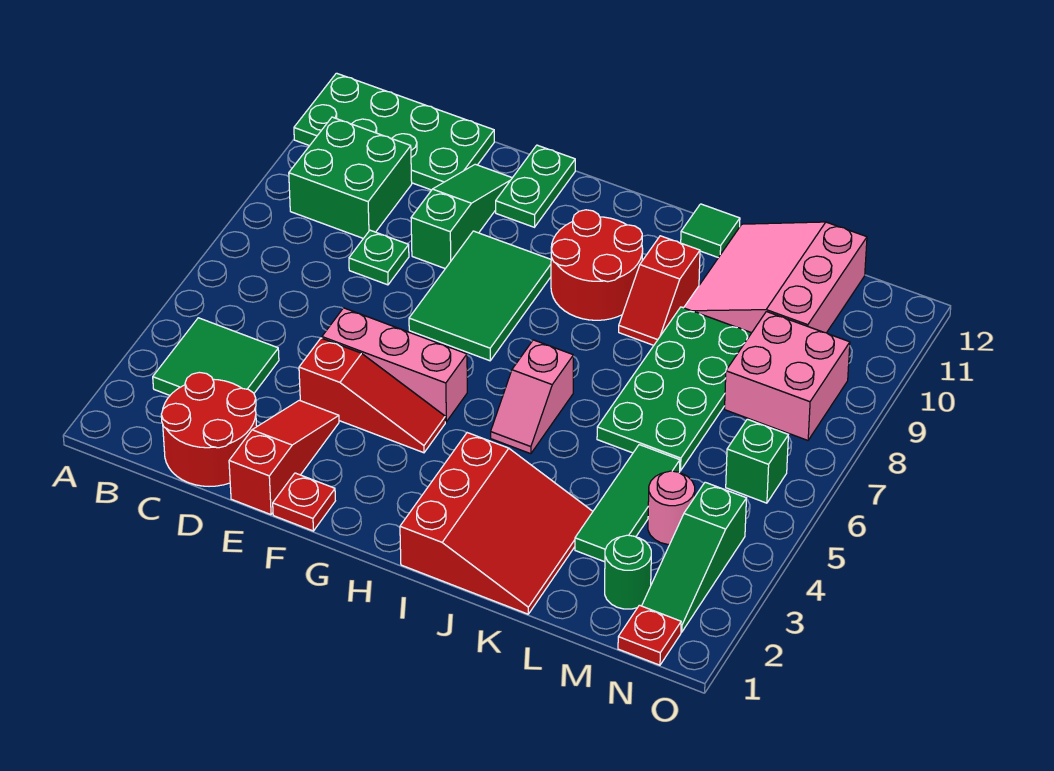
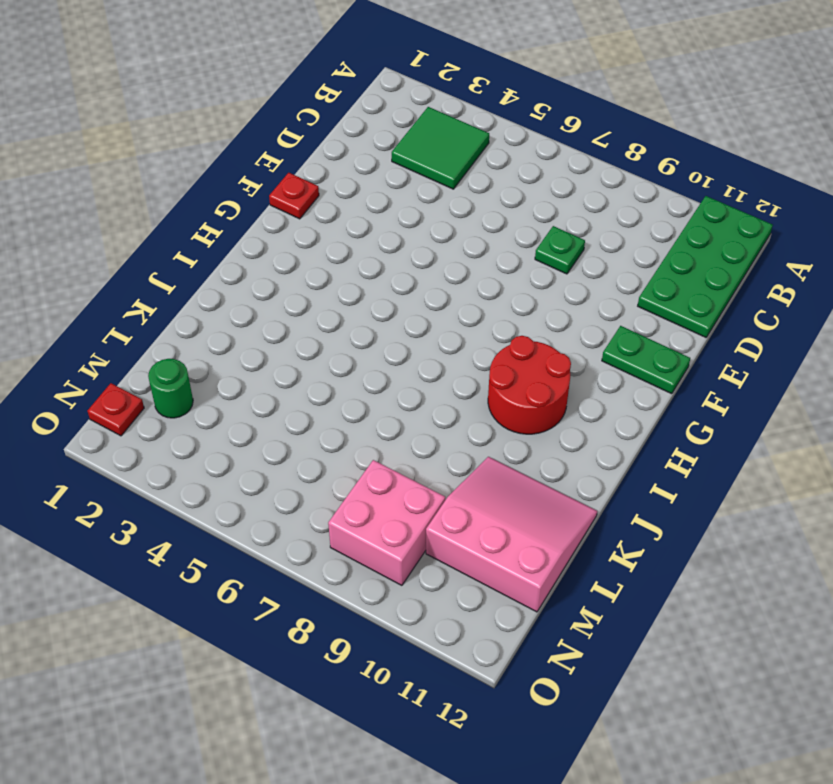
none -> green 2x2 brick [289,117,412,238]
none -> red 2x2 round brick [161,372,257,486]
none -> red 1x3 slope [229,400,339,515]

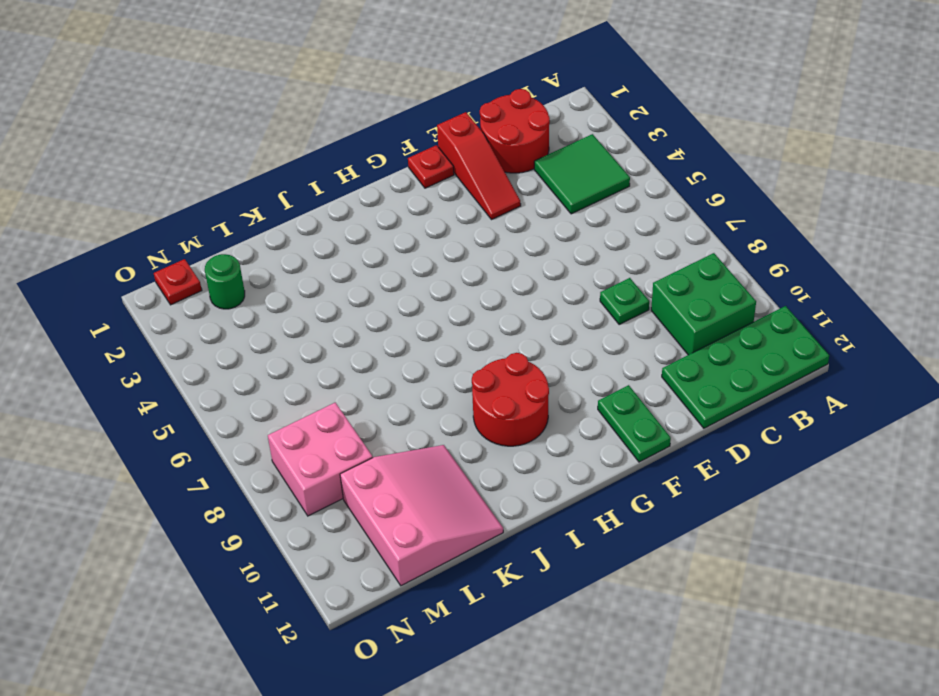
none -> red 1x3 slope [299,338,445,453]
none -> pink 1x3 brick [322,308,467,422]
none -> green 1x3 slope [411,164,512,269]

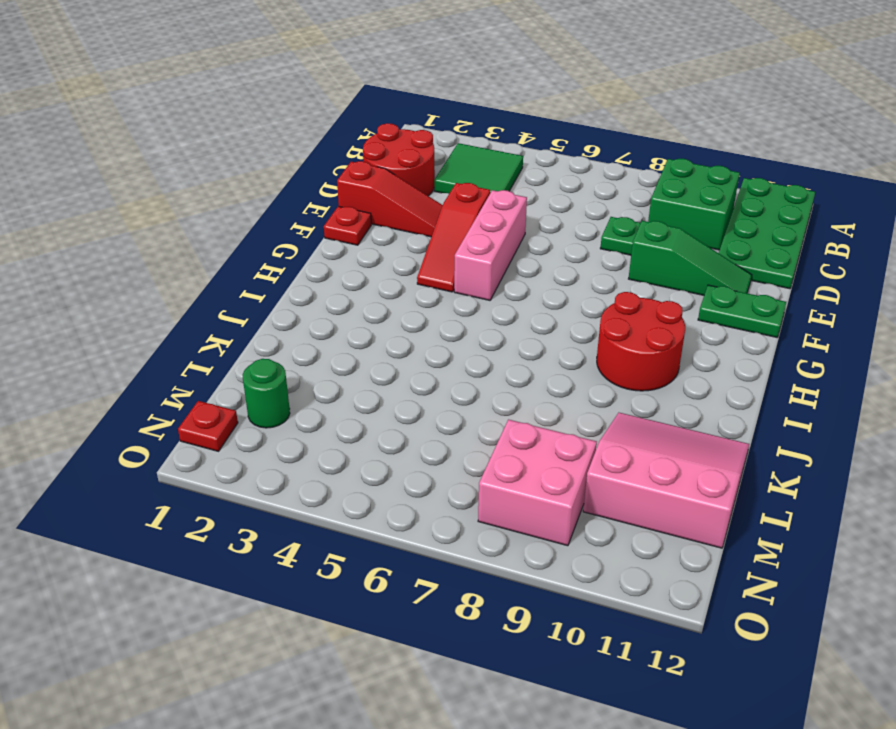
none -> green 2x3 tile [409,231,551,361]
none -> red 3x3 slope [400,433,593,614]
none -> pink 1x2 slope [491,340,573,454]

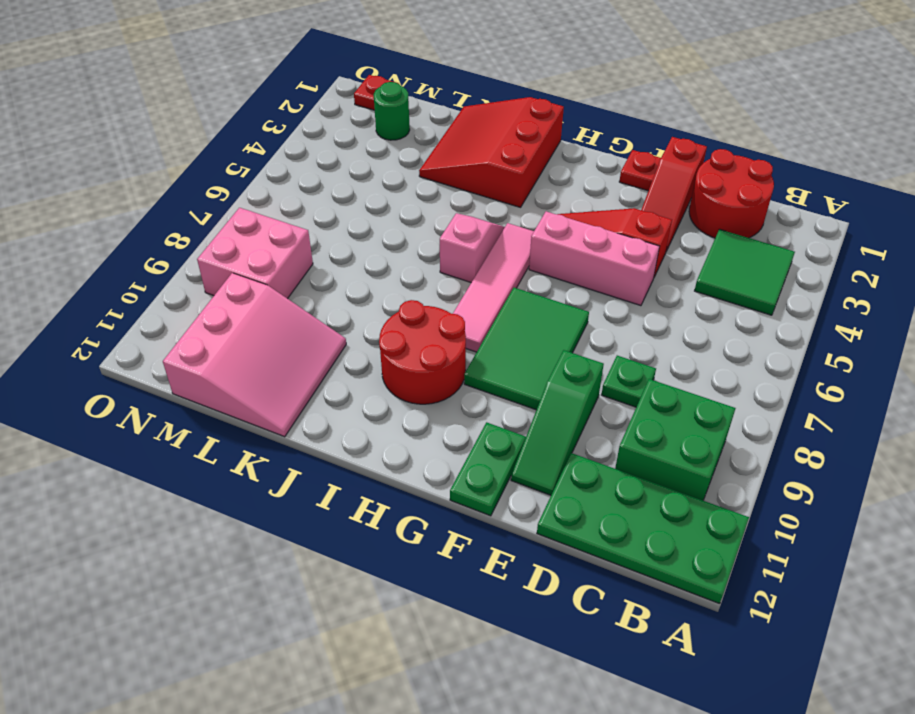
pink 1x4 tile [453,223,534,352] -> none
none -> red 1x2 slope [619,236,700,345]
none -> green 1x1 tile [681,204,740,258]
none -> green 2x4 plate [597,307,751,471]

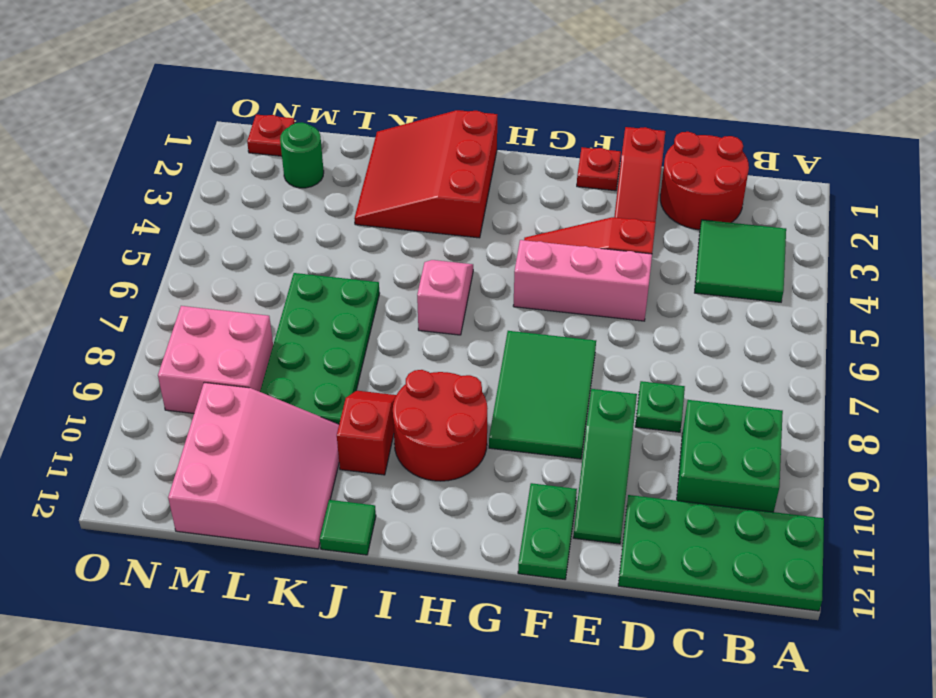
none -> green 1x3 tile [575,445,680,562]
none -> pink 1x1 round brick [648,471,695,544]
none -> green 1x3 slope [642,482,746,632]

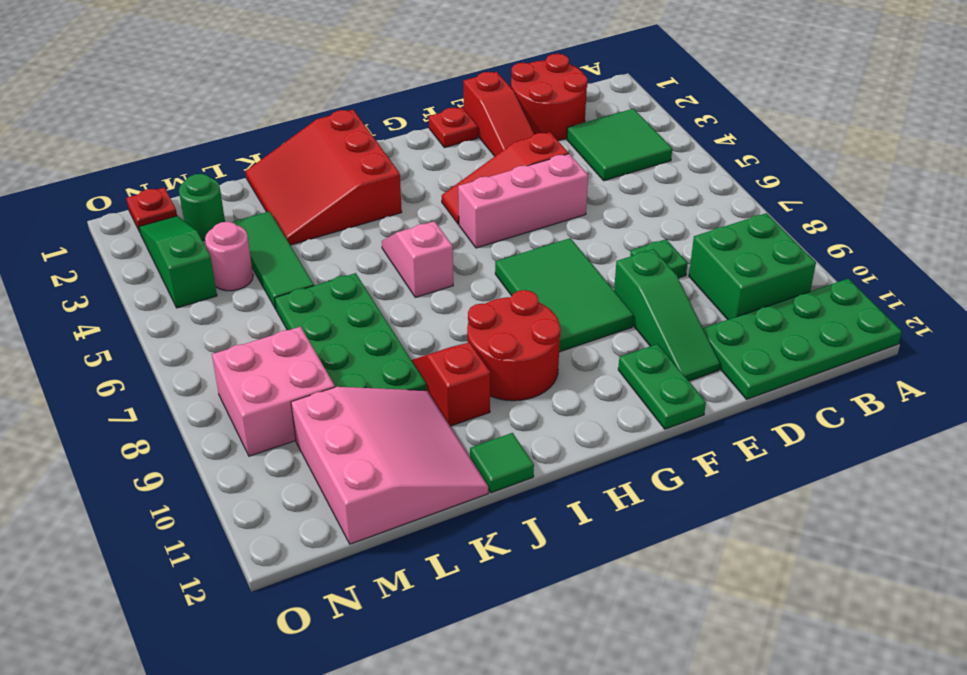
none -> green 1x1 brick [726,419,788,503]

